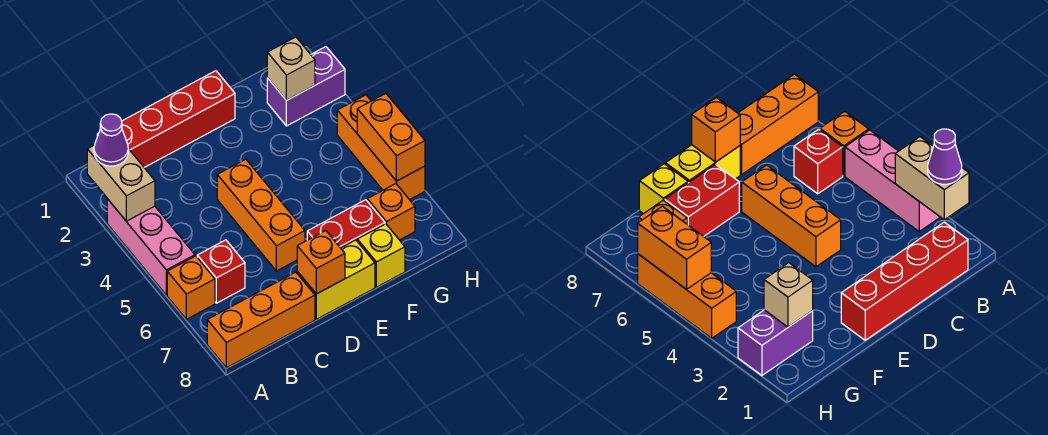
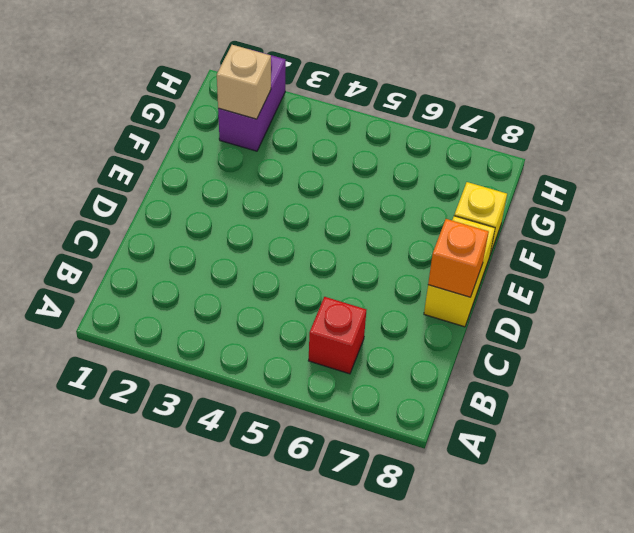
none -> pink 1x3 brick [107,199,195,295]
none -> orange 1x1 brick [167,256,215,319]
none -> orange 1x3 brick [207,272,315,368]

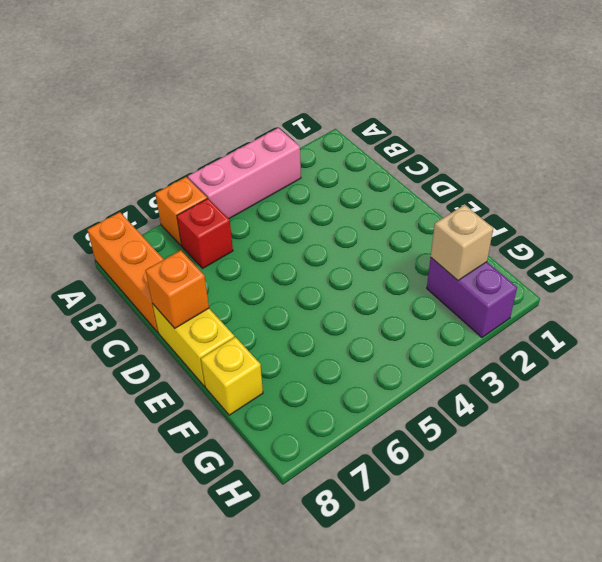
none -> red 1x4 brick [97,71,235,167]
none -> orange 1x3 brick [217,159,305,271]
none -> red 1x2 brick [307,200,385,248]

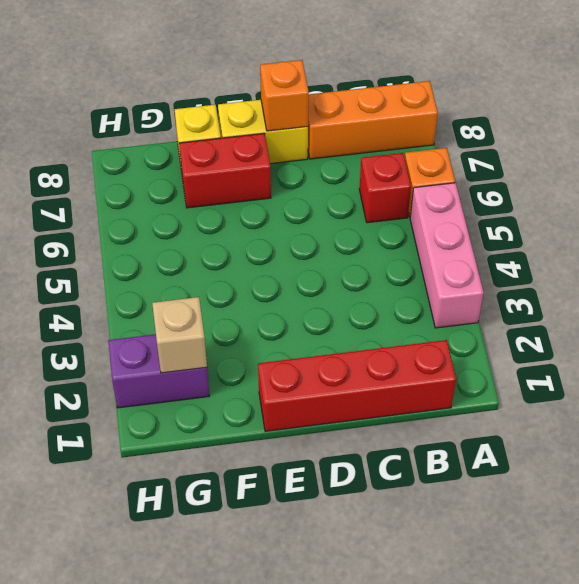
none -> orange 1x3 brick [217,159,305,271]
none -> orange 1x1 brick [367,184,415,240]
none -> orange 1x3 brick [337,95,425,200]

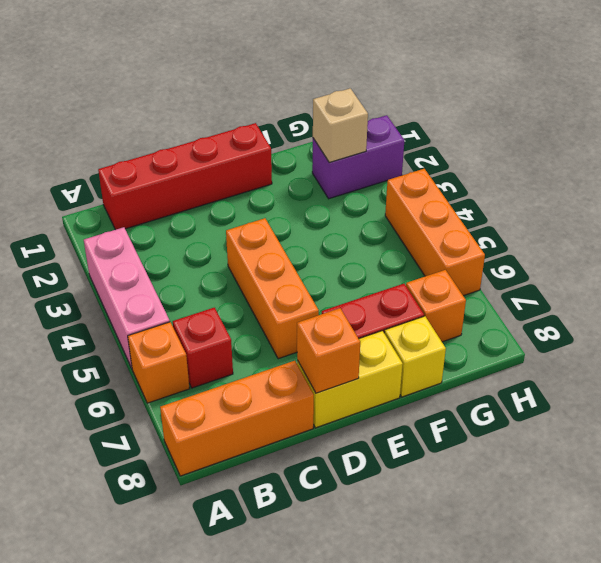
none -> tan 1x2 brick [87,145,155,221]
none -> orange 1x2 brick [357,94,425,181]
none -> purple 1x1 cone [94,114,128,166]

